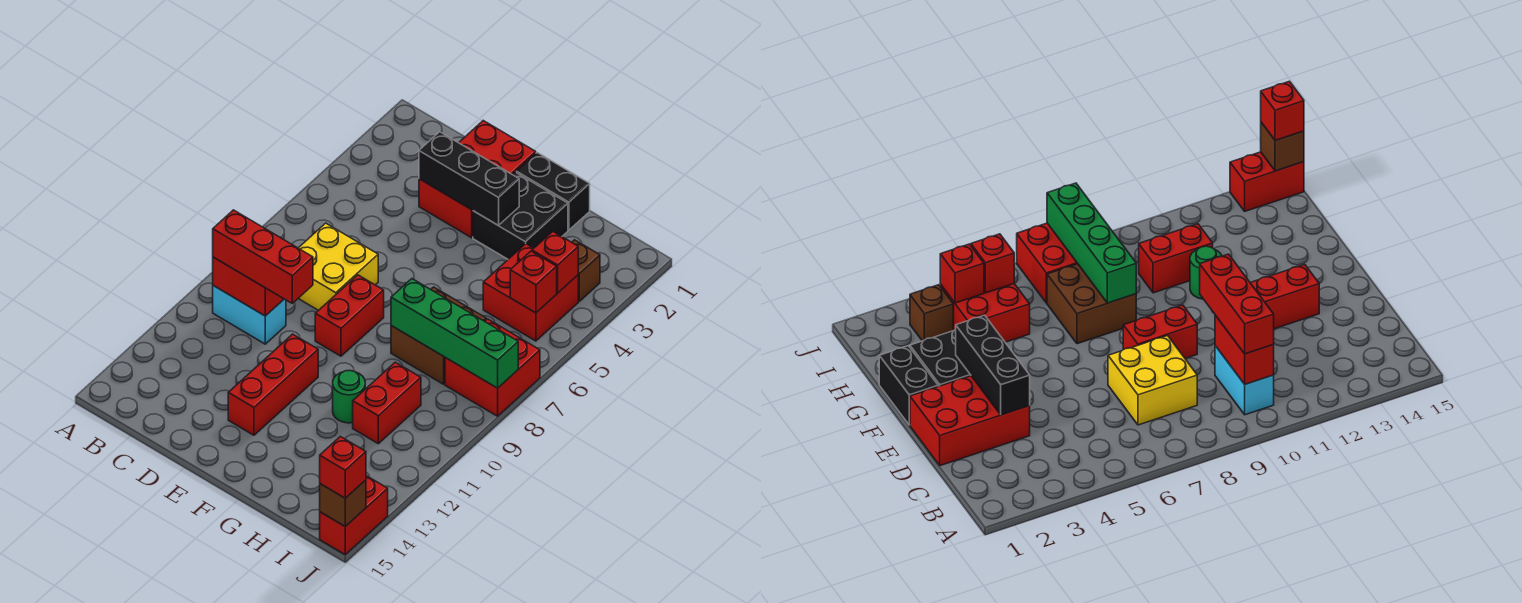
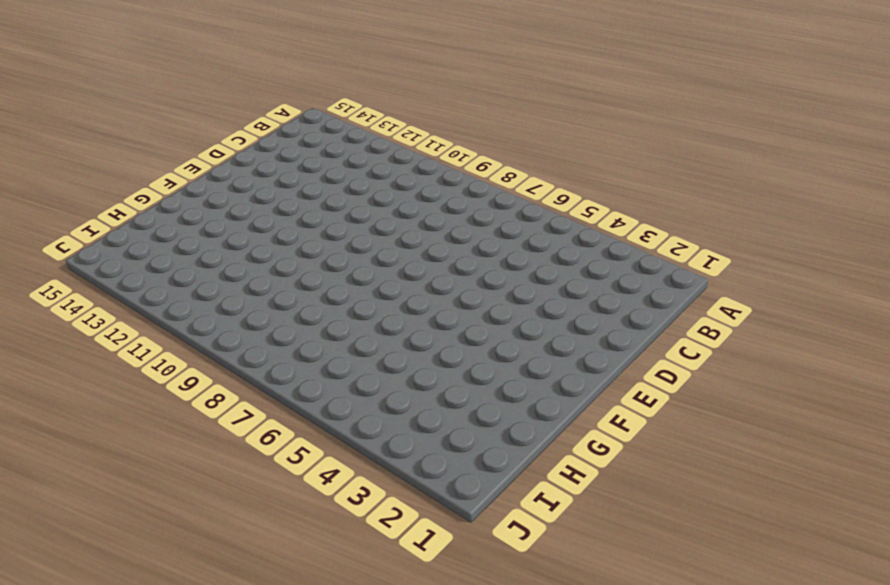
none -> cyan 1x2 brick [213,286,286,344]
none -> yellow 2x2 brick [298,223,378,310]
none -> red 2x3 brick [419,121,536,238]

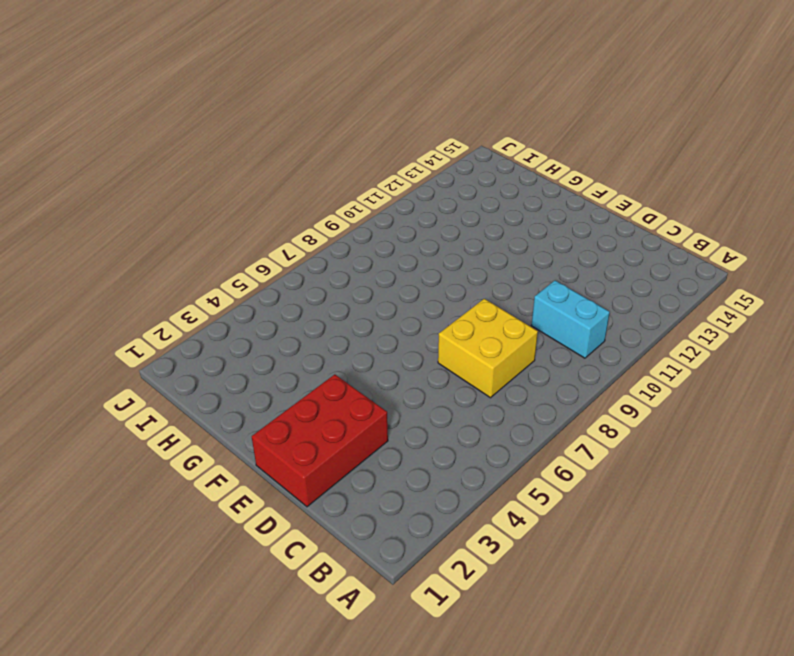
none -> red 1x2 brick [315,275,384,356]
none -> red 1x3 brick [228,334,318,435]
none -> black 1x2 brick [516,153,590,230]

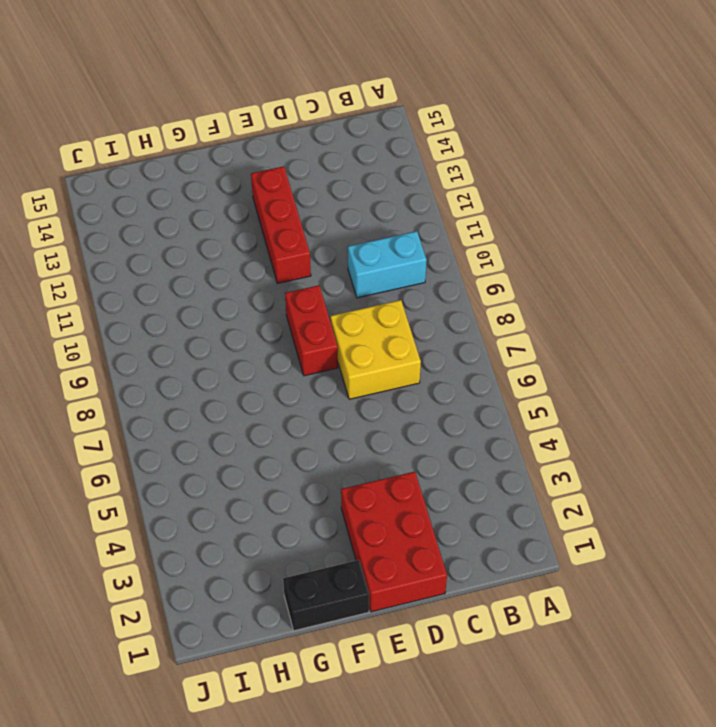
none -> black 2x2 brick [473,172,568,259]
none -> brown 2x2 brick [391,287,486,384]
none -> green 1x1 round brick [333,370,365,423]

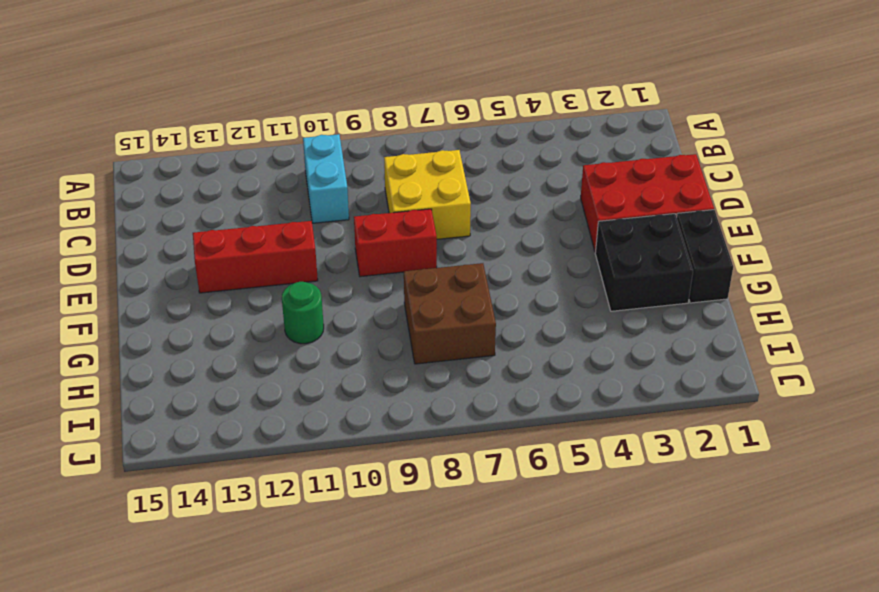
none -> red 2x2 brick [483,244,578,341]
none -> red 1x2 brick [353,362,421,444]
none -> brown 1x1 brick [572,240,600,301]

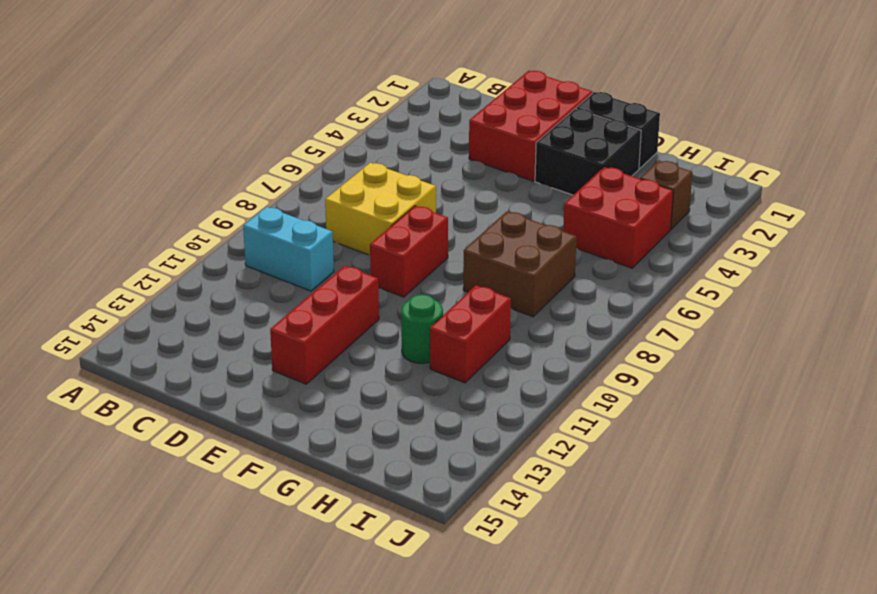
none -> red 2x2 brick [445,319,540,416]
none -> red 1x2 brick [320,476,388,554]
none -> red 1x2 brick [213,257,284,316]

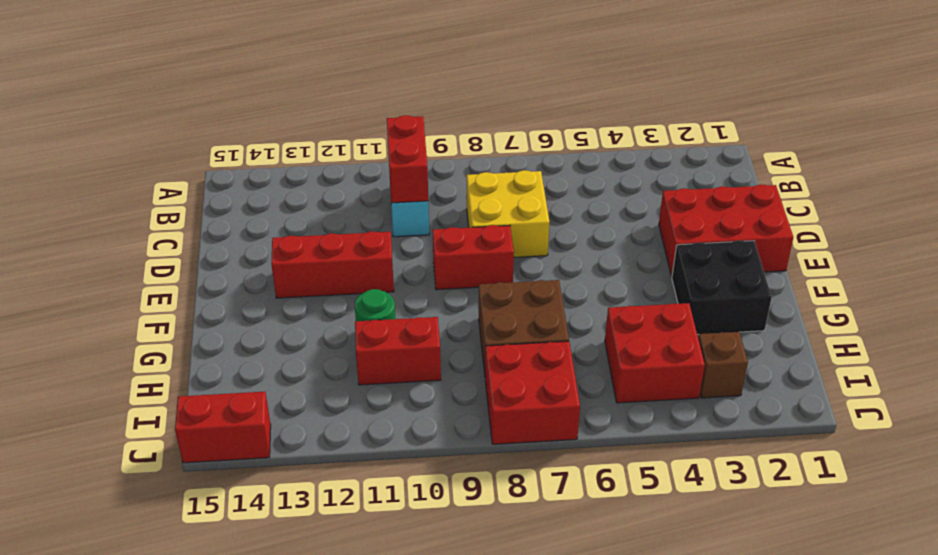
none -> black 1x2 brick [516,153,590,230]
none -> black 1x3 brick [419,132,519,226]
none -> green 1x4 brick [391,279,518,388]

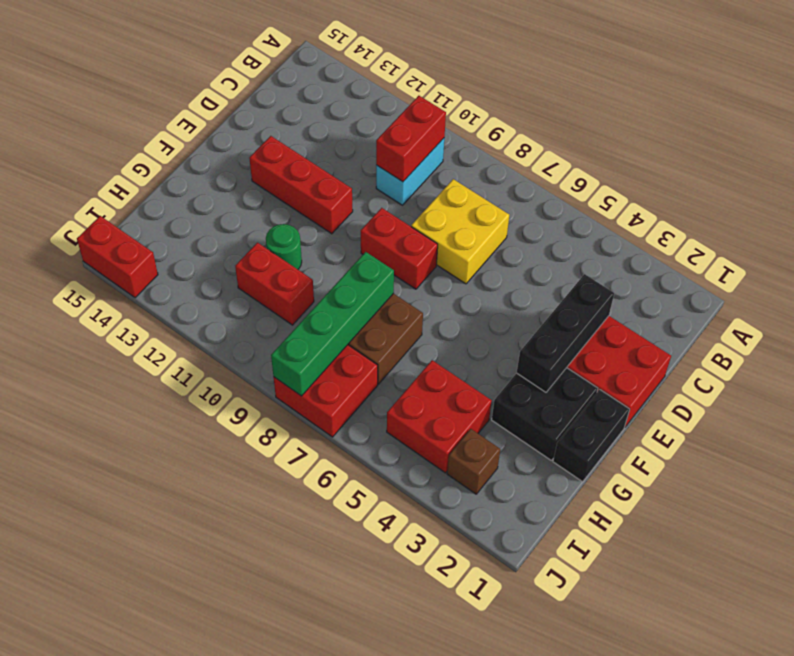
none -> red 1x1 brick [532,231,578,293]
none -> red 1x1 brick [510,251,557,313]
none -> brown 1x1 brick [320,480,366,526]

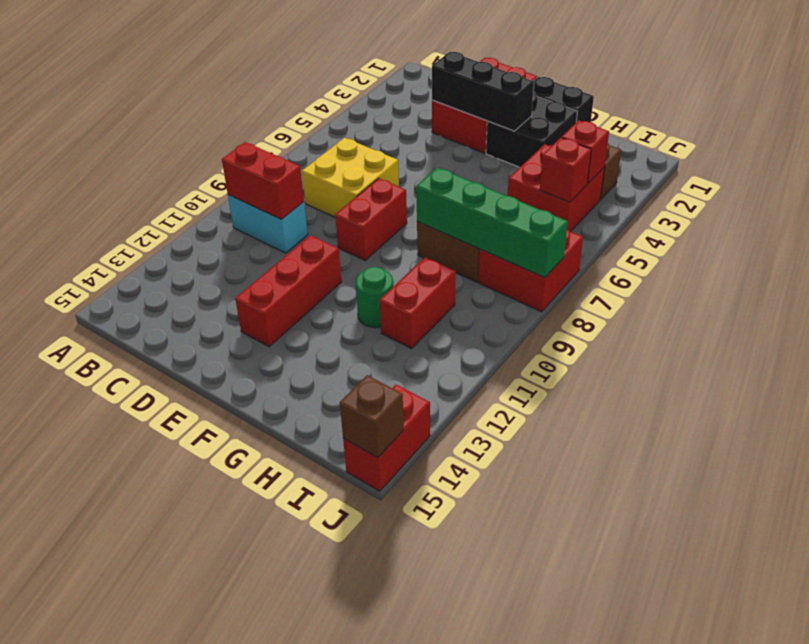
none -> red 1x3 brick [213,210,313,303]
none -> red 1x1 brick [320,437,366,498]

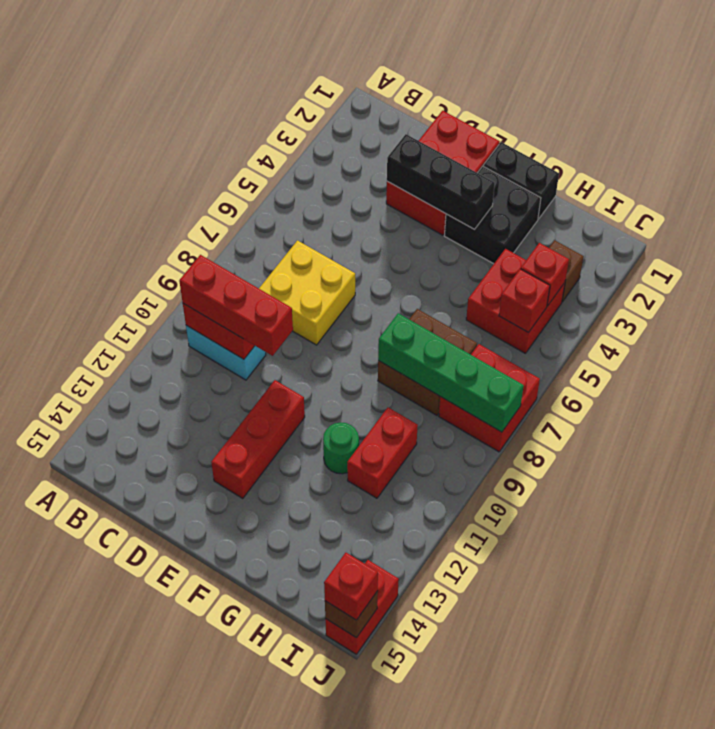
none -> red 1x2 brick [315,275,384,356]

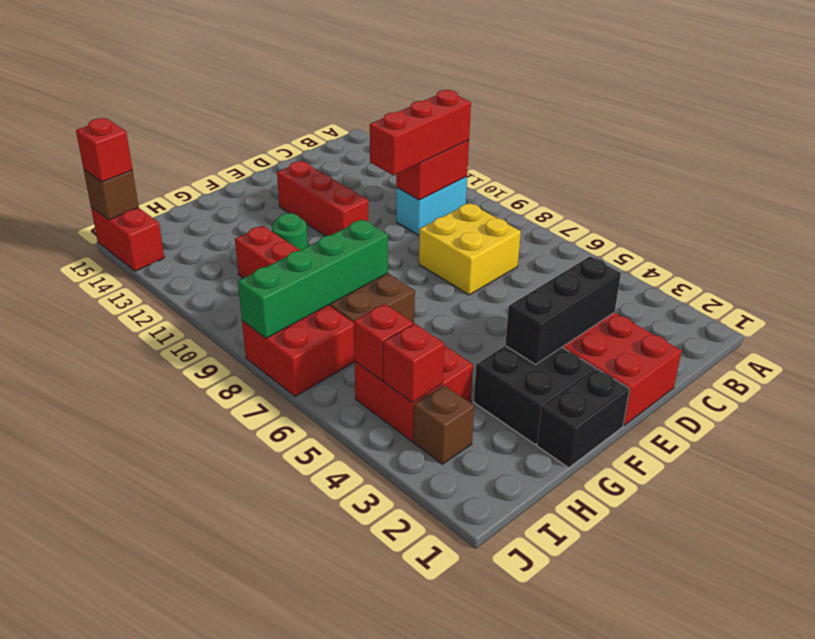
none -> red 1x2 brick [315,275,384,356]

